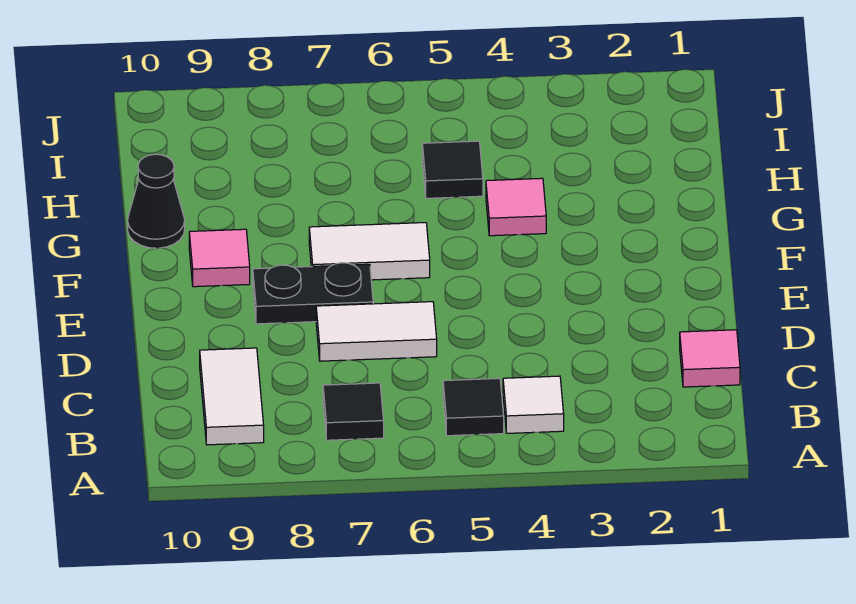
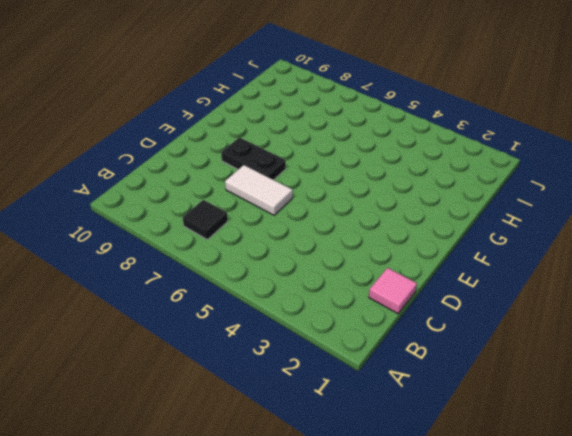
none -> white 1x1 tile [503,376,564,433]
none -> black 1x1 tile [443,378,504,436]
none -> white 1x2 tile [200,348,264,445]

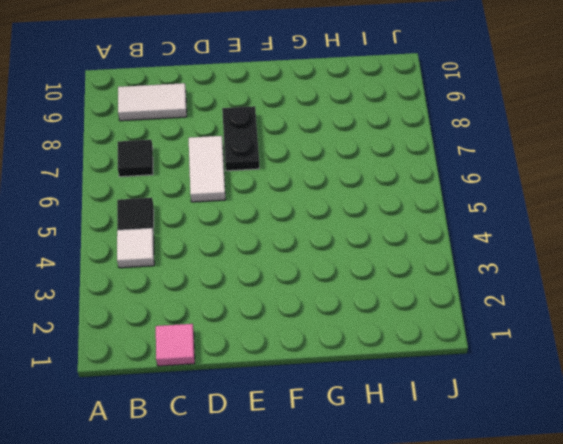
none -> white 1x2 tile [309,223,430,280]
none -> pink 1x1 tile [189,229,250,287]
none -> pink 1x1 tile [486,178,546,236]

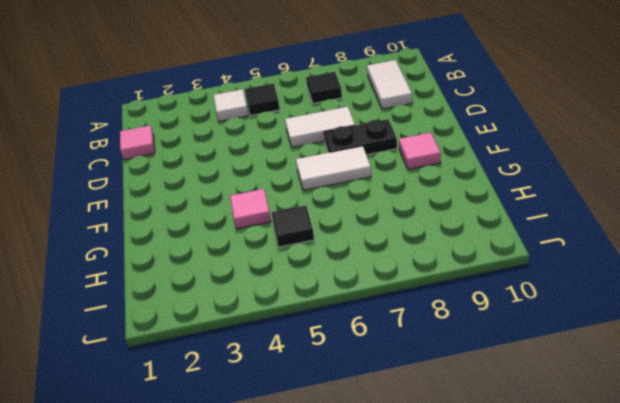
none -> black 1x1 cone [128,154,185,248]

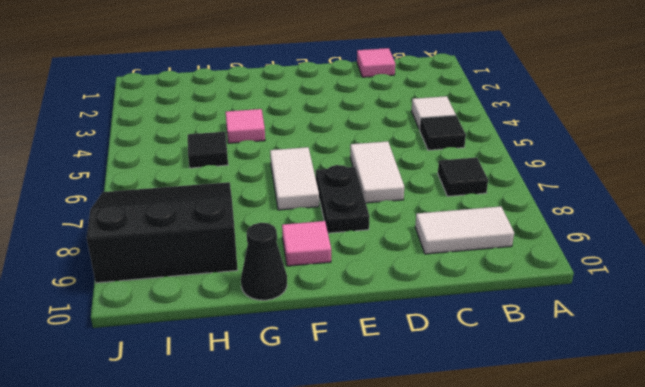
black 3x3 slope [87,182,238,283] -> none

